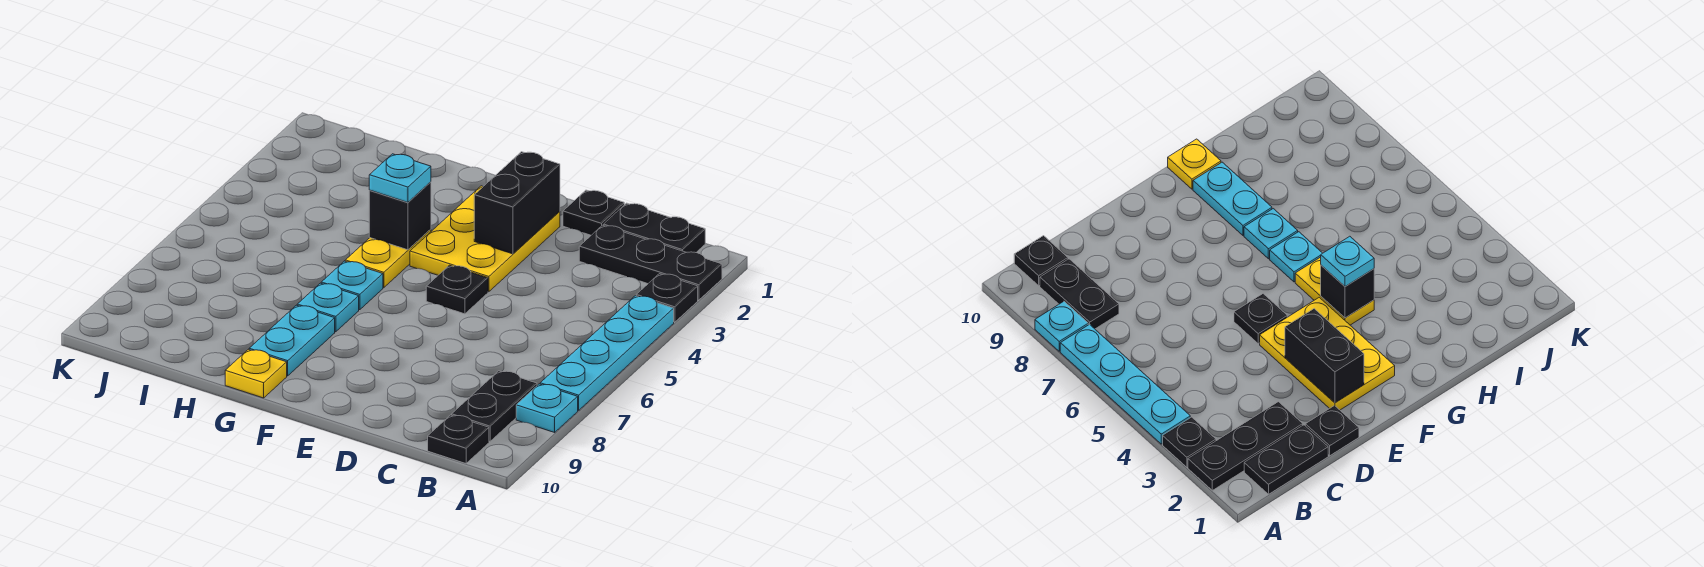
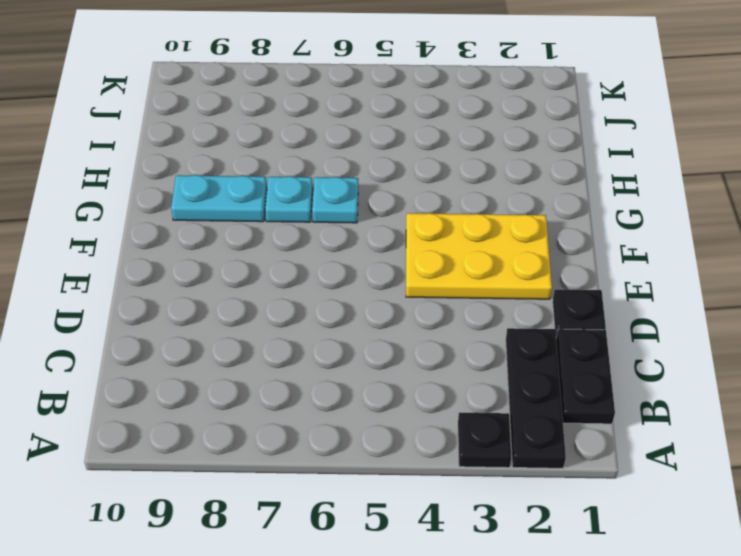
none -> cyan 1x4 plate [540,296,674,410]
none -> cyan 1x1 plate [516,384,578,432]
none -> black 1x2 plate [452,371,537,441]

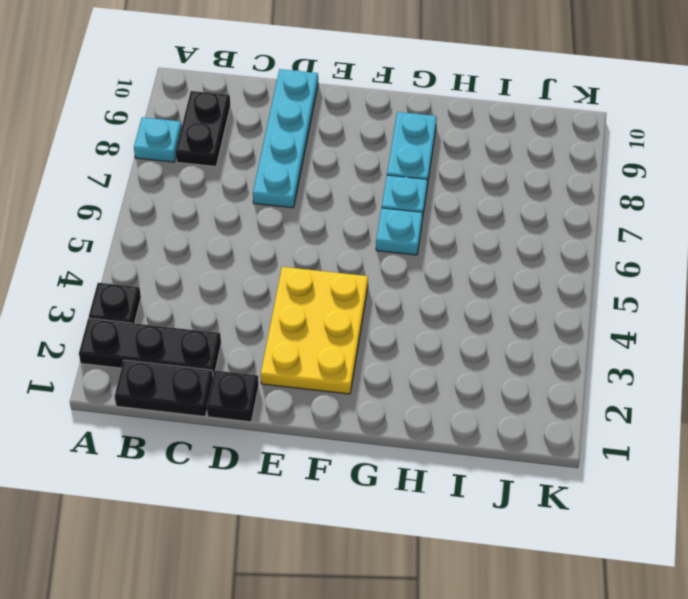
cyan 1x4 plate [253,69,318,208] -> cyan 1x4 plate moved to [540,296,674,410]
none -> black 1x1 plate [428,415,489,463]
none -> black 1x1 plate [426,265,488,314]
none -> yellow 1x2 plate [345,229,431,288]

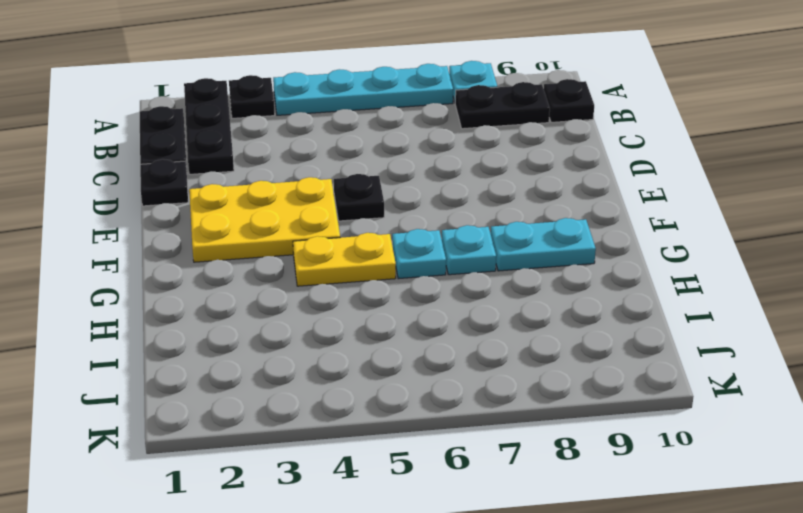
none -> yellow 1x1 plate [225,349,287,398]
none -> black 1x2 brick [474,152,560,254]
none -> black 1x1 brick [369,182,431,250]

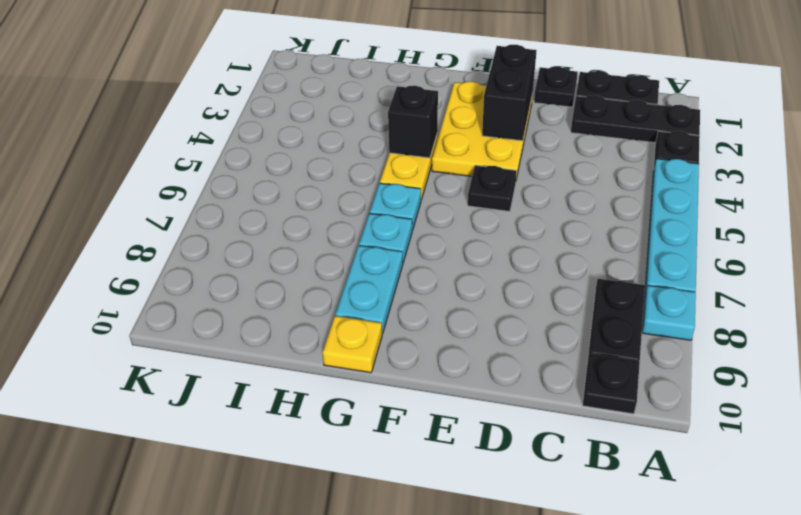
none -> cyan 1x1 plate [369,154,431,202]

